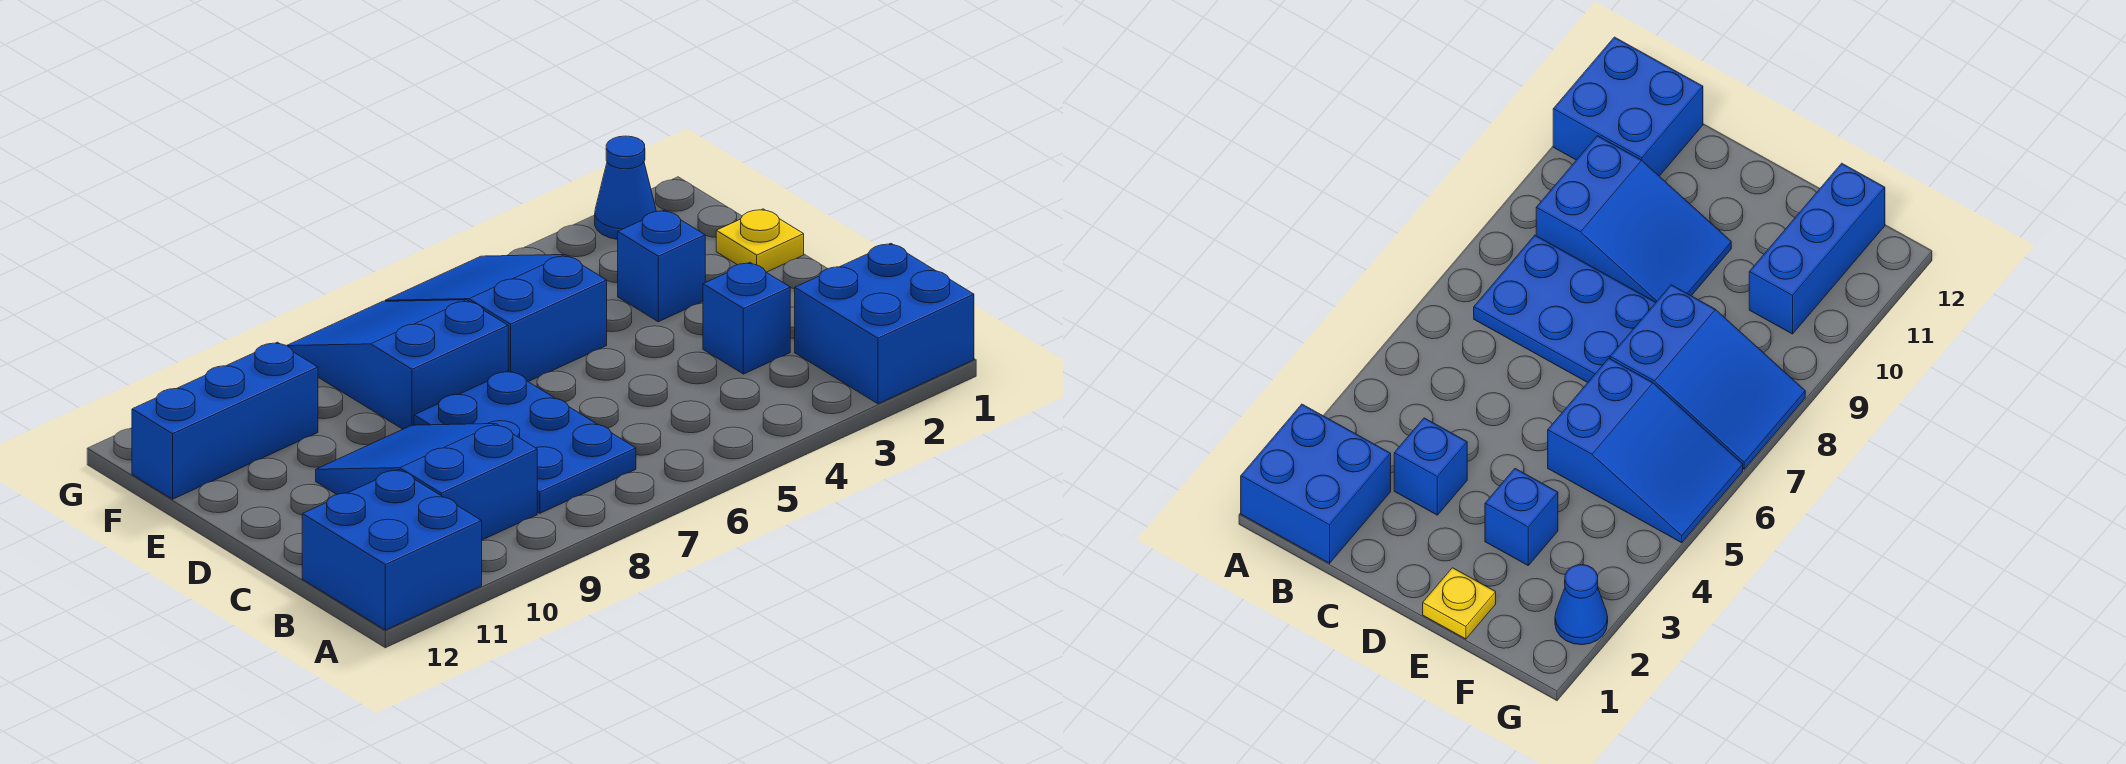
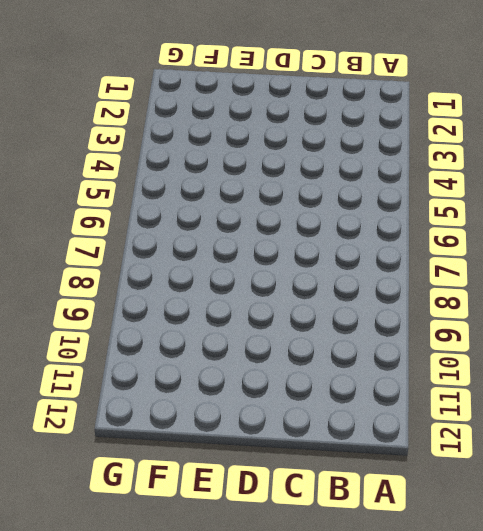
none -> blue 2x2 brick [795,243,974,404]
none -> blue 2x2 brick [302,470,482,630]

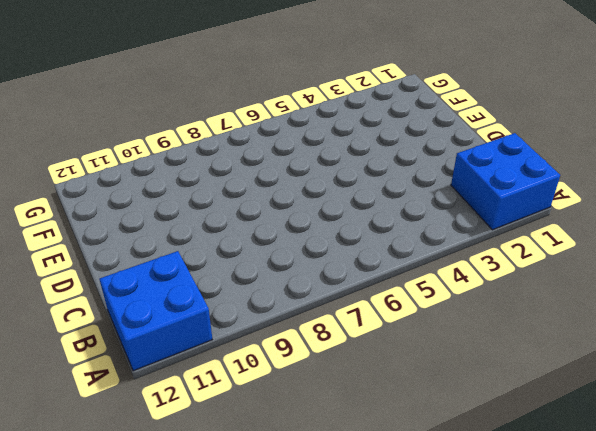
none -> blue 2x3 plate [414,371,636,513]
none -> blue 2x3 slope [316,424,537,540]

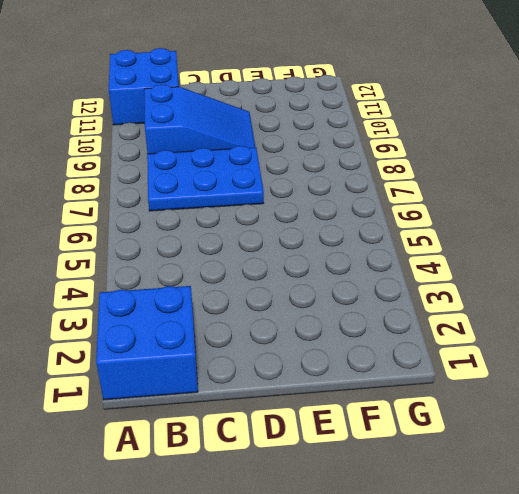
none -> blue 1x1 brick [703,262,790,374]
none -> yellow 1x1 plate [716,209,804,272]

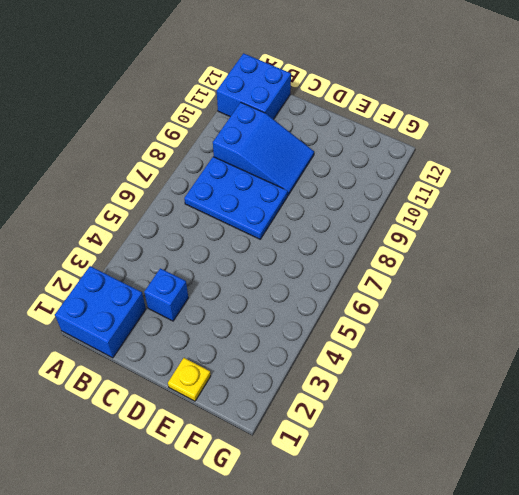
none -> blue 1x1 brick [618,210,705,322]
none -> blue 2x3 slope [385,255,607,382]

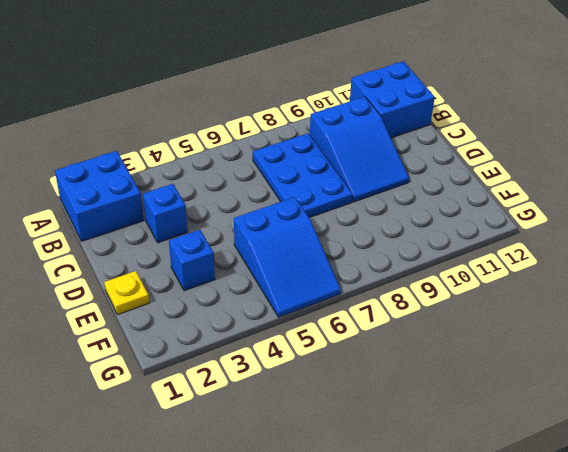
none -> blue 2x3 slope [287,300,508,429]
none -> blue 1x3 brick [132,342,318,499]

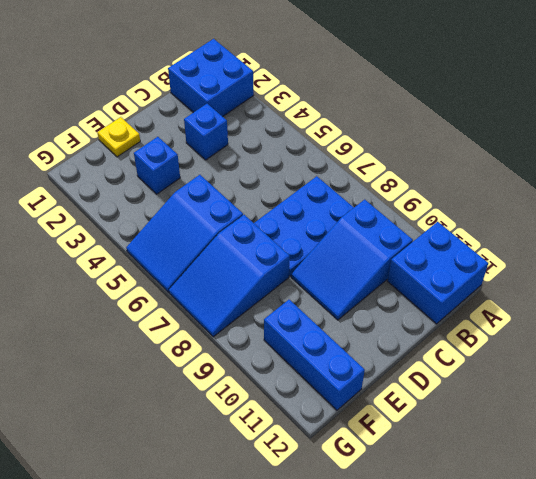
none -> blue 1x1 cone [595,136,656,240]

